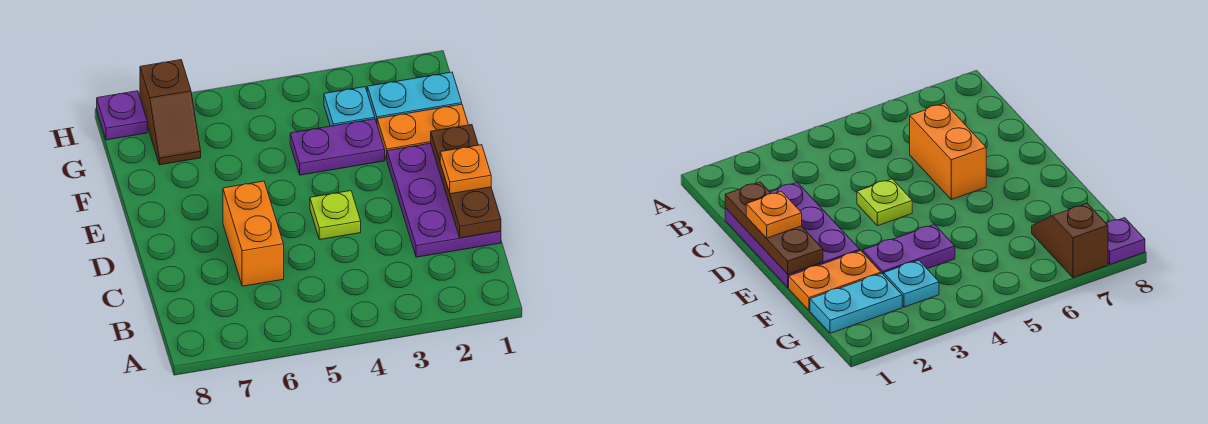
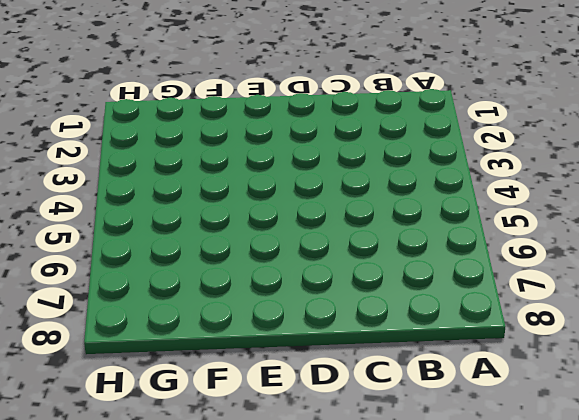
none -> purple 2x3 plate [387,143,501,257]
none -> orange 1x2 brick [223,181,284,286]

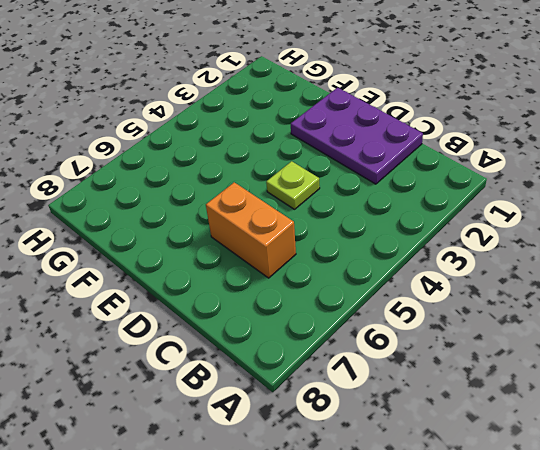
none -> orange 1x2 plate [377,104,468,160]
none -> purple 1x2 plate [290,119,385,175]

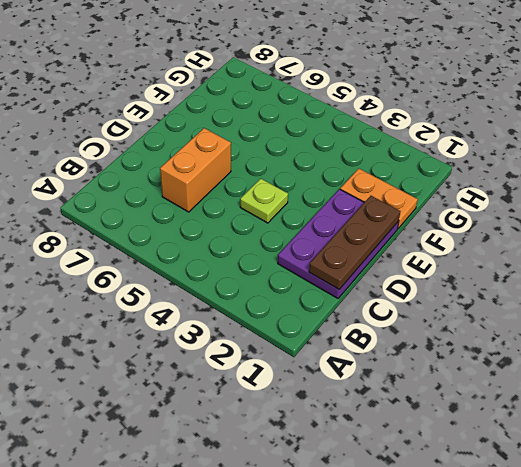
none -> purple 1x2 plate [290,119,385,175]
none -> cyan 1x2 plate [367,72,462,123]

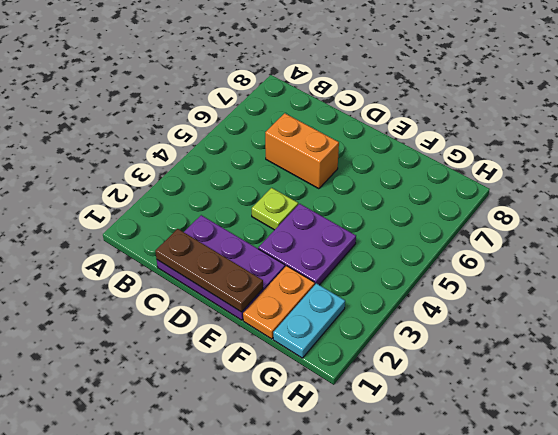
purple 2x2 plate [258,204,356,285] -> purple 1x2 plate [290,119,385,175]
none -> cyan 1x1 plate [324,87,375,126]
none -> brown 1x2 slope [140,60,201,165]

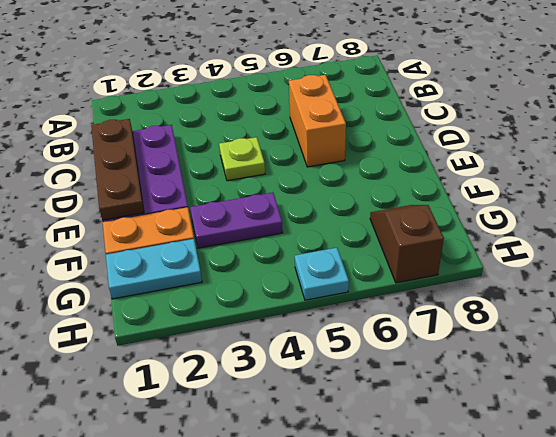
cyan 1x1 plate [295,248,349,300] -> cyan 1x1 plate moved to [324,87,375,126]
none -> purple 1x1 plate [97,91,147,140]
none -> orange 1x1 plate [440,145,491,194]

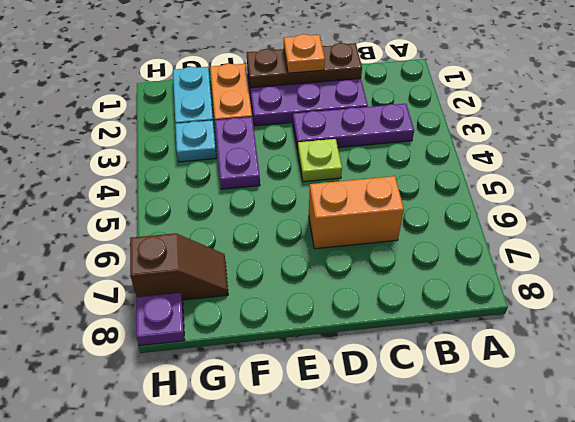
purple 1x3 plate [293,104,414,150] -> none

